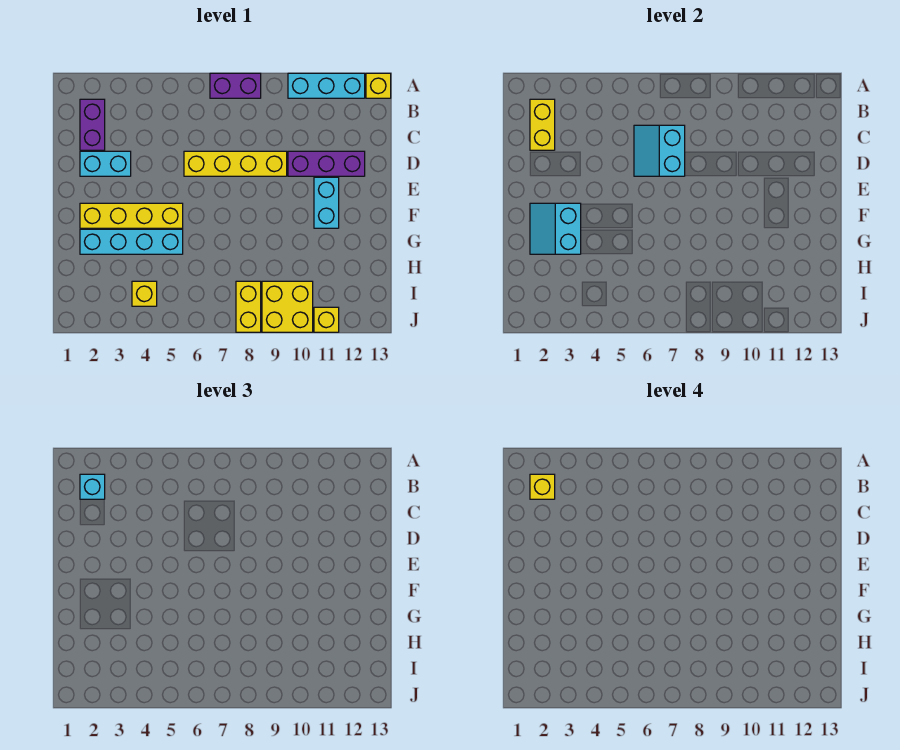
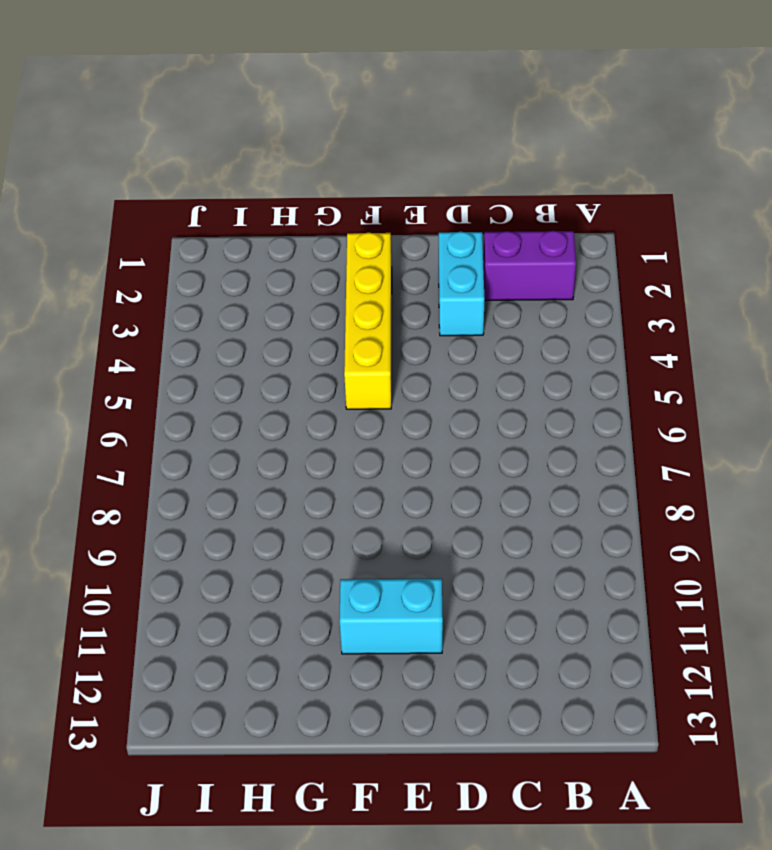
none -> purple 1x2 brick [210,73,261,98]
none -> cyan 1x3 brick [288,73,365,98]
none -> yellow 1x1 brick [366,73,391,98]

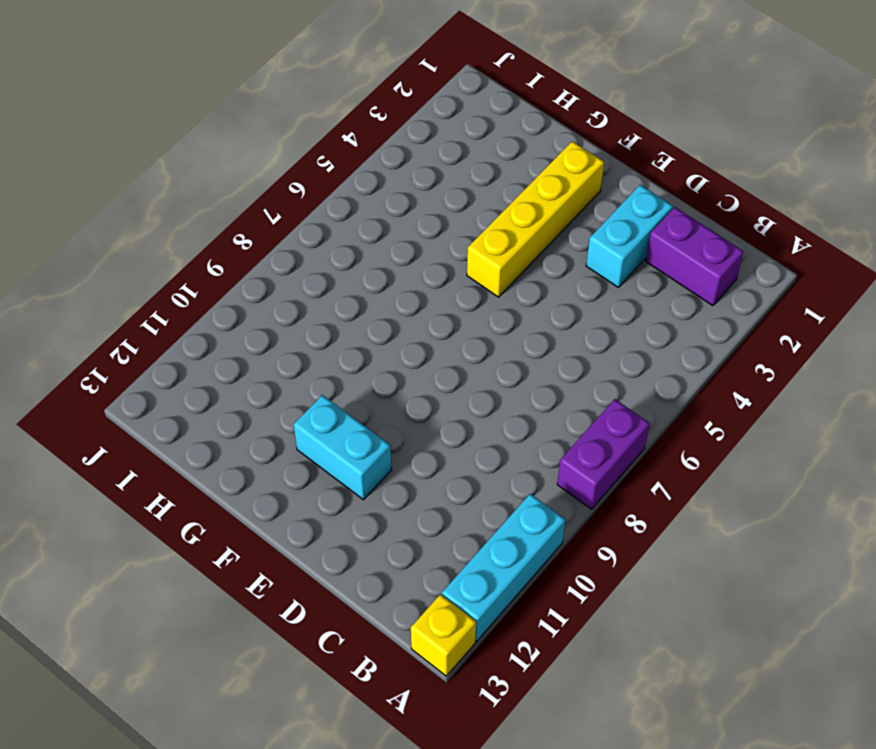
none -> yellow 1x4 brick [184,151,287,176]
none -> purple 1x3 brick [288,151,365,176]
none -> cyan 1x4 brick [80,229,183,254]

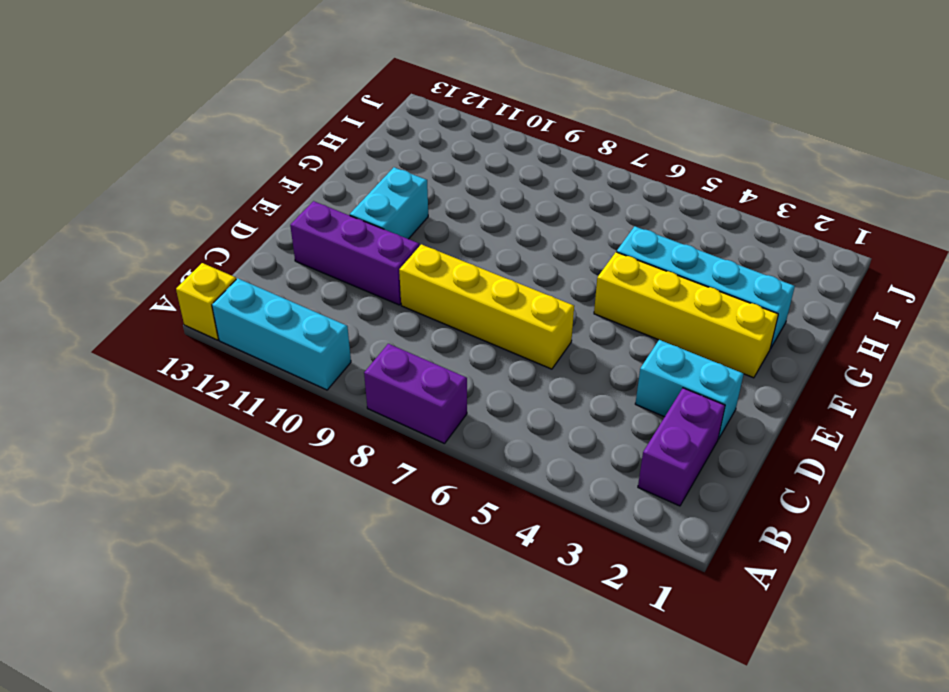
none -> yellow 1x1 brick [132,281,157,306]
none -> yellow 1x2 brick [236,281,261,332]
none -> yellow 2x2 brick [262,281,313,332]

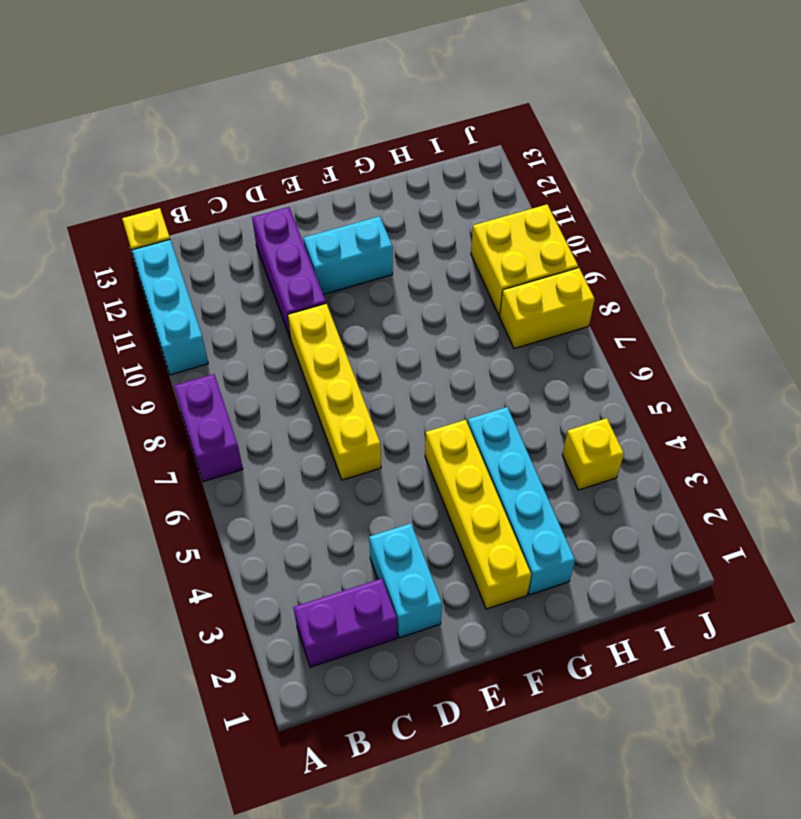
none -> yellow 1x1 brick [314,307,339,332]
none -> yellow 1x2 brick [530,99,555,150]
none -> cyan 2x2 slope [634,125,685,176]

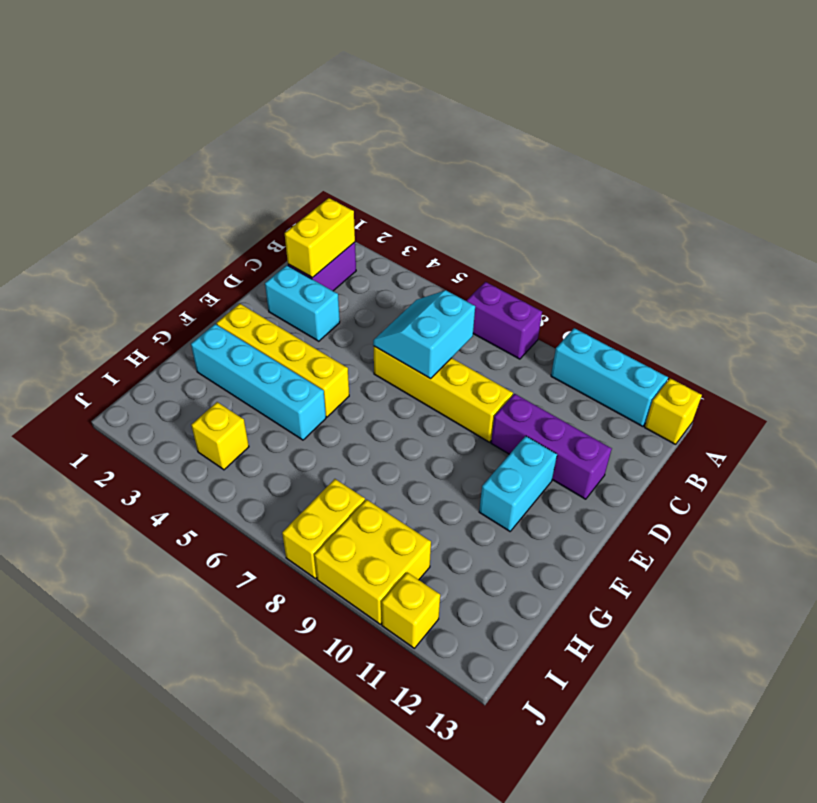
none -> cyan 2x2 slope [530,203,581,254]
none -> cyan 1x1 brick [80,474,105,499]
none -> yellow 1x1 brick [530,474,555,499]

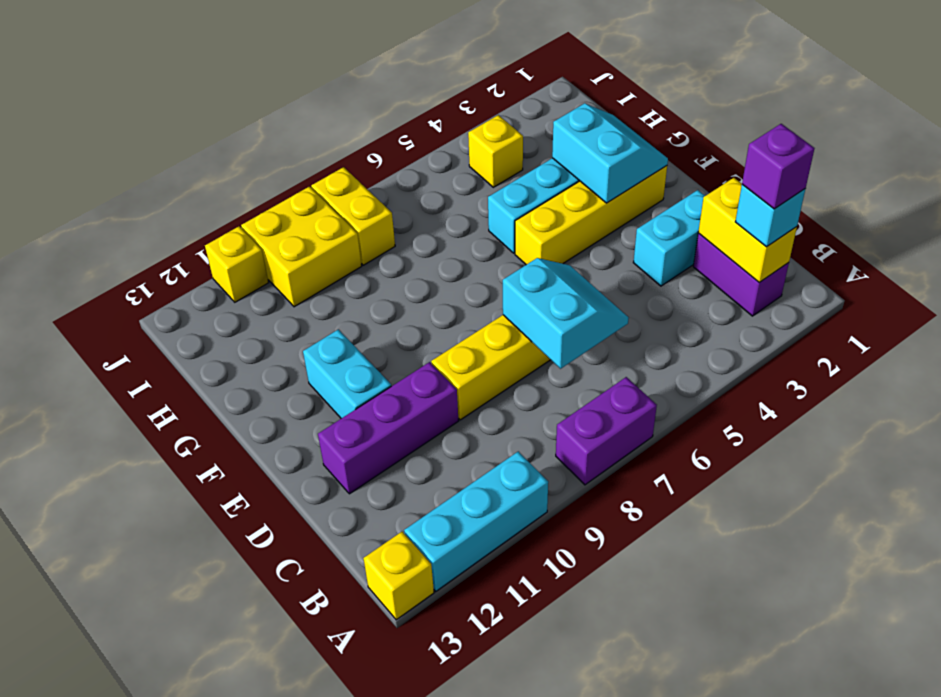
purple 1x1 brick [742,124,814,209] -> yellow 1x1 brick [530,474,555,499]

